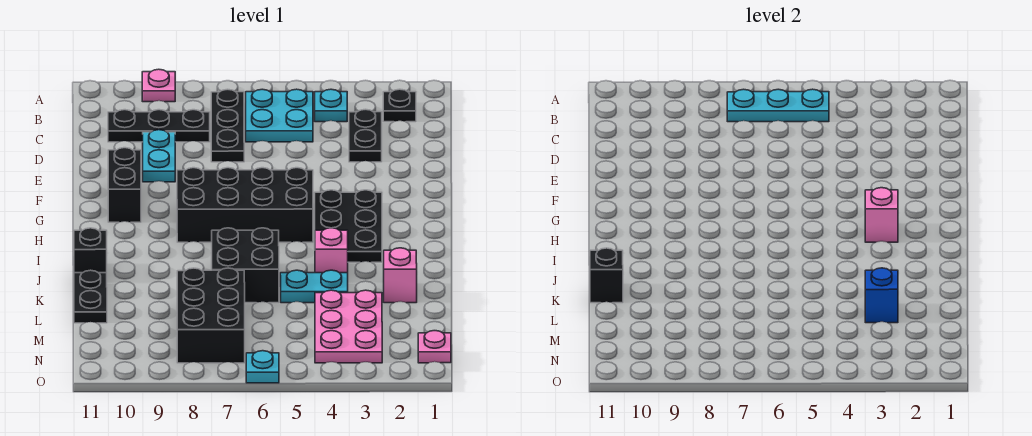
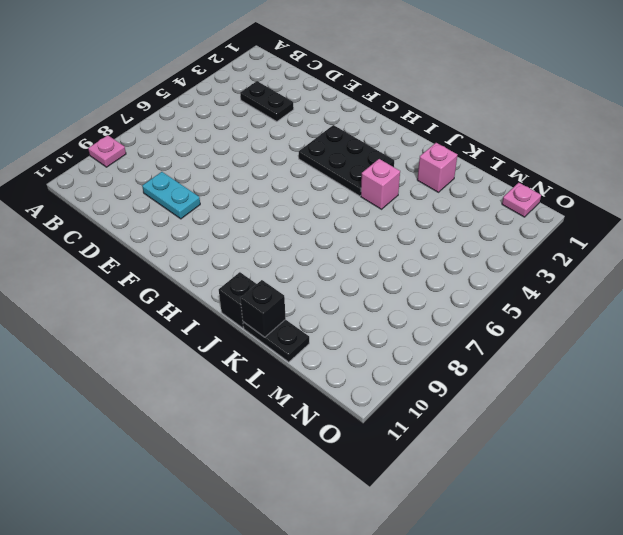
none -> black 1x1 plate [383,89,416,122]
none -> cyan 1x1 plate [315,89,347,122]
none -> cyan 2x2 plate [246,89,313,142]

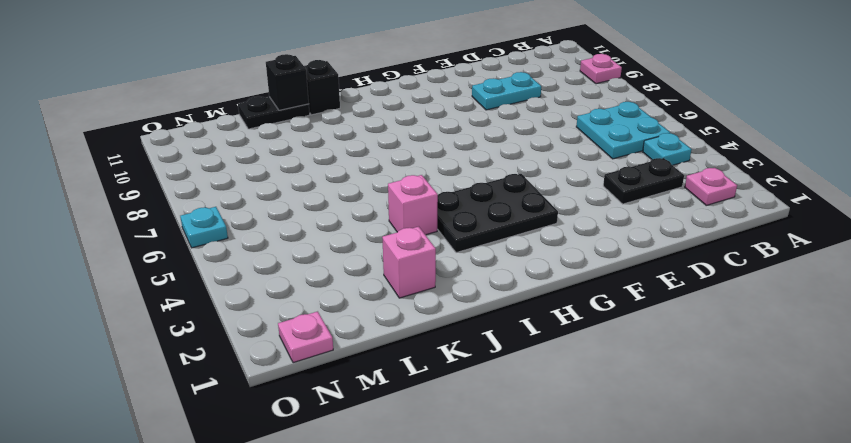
pink 1x1 plate [685,168,737,205] -> black 1x1 plate [383,89,416,122]
none -> black 1x3 plate [211,89,244,162]
none -> black 1x3 plate [108,110,210,142]
none -> black 1x2 brick [108,148,141,222]

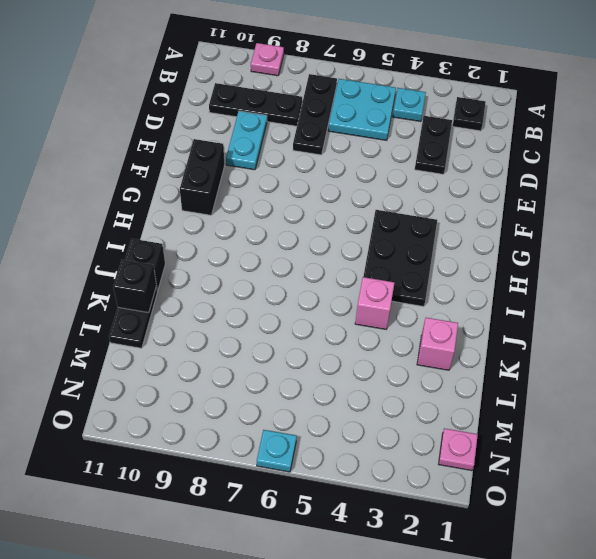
none -> black 2x4 brick [177,168,313,242]
none -> black 2x2 brick [212,228,279,303]
none -> cyan 1x2 plate [280,270,348,303]

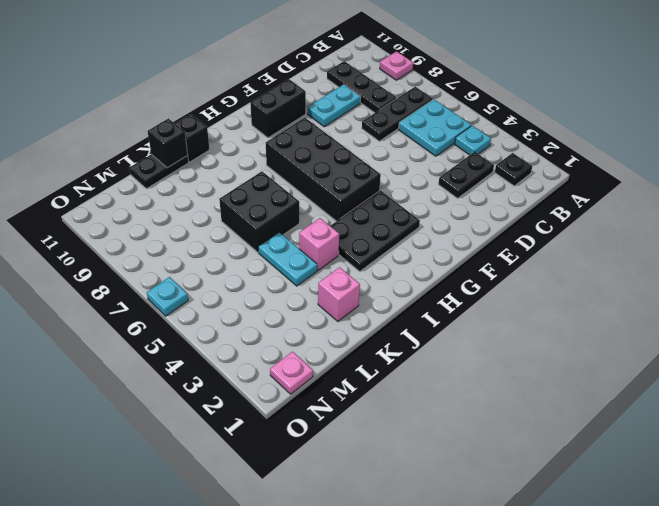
none -> pink 2x3 plate [315,290,382,363]
none -> black 2x3 brick [177,268,245,363]
none -> cyan 1x3 plate [727,89,829,122]

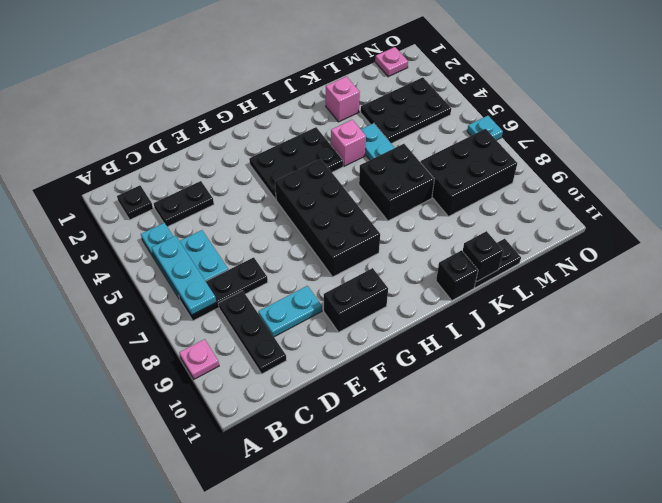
black 2x3 plate [361,77,451,144] -> pink 2x3 plate [315,290,382,363]
none -> pink 1x1 brick [865,188,898,242]
none -> blue 1x1 brick [865,268,898,323]

